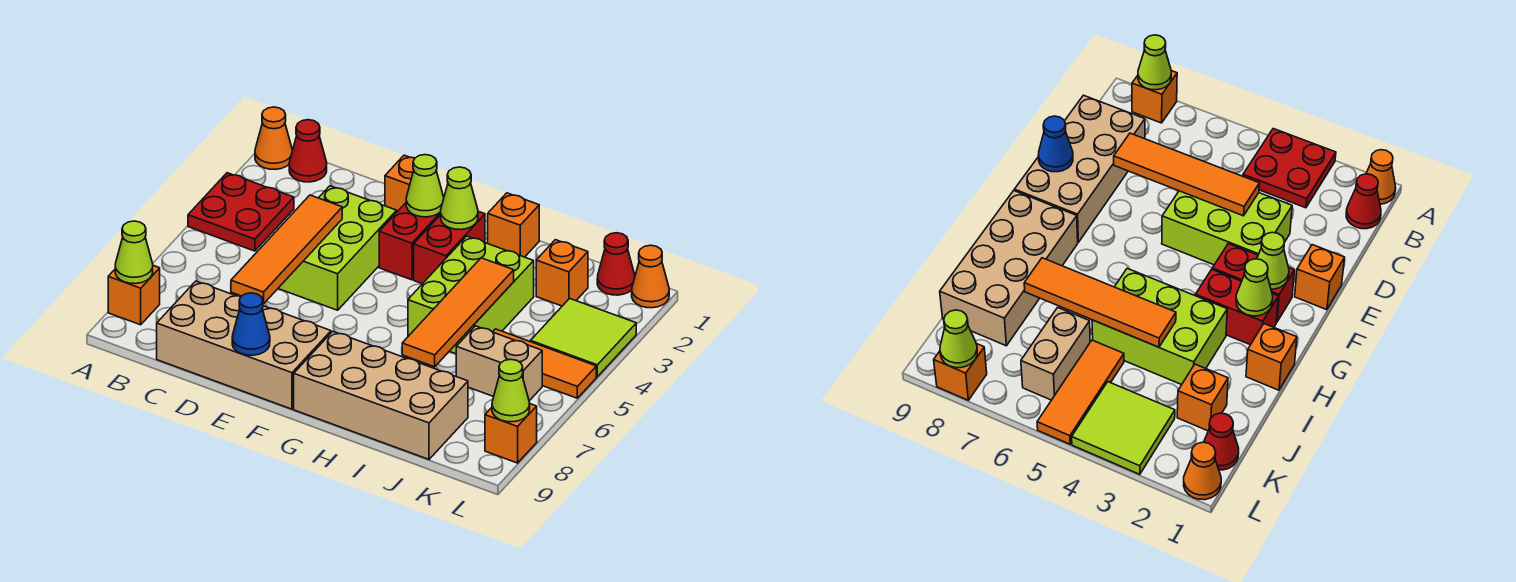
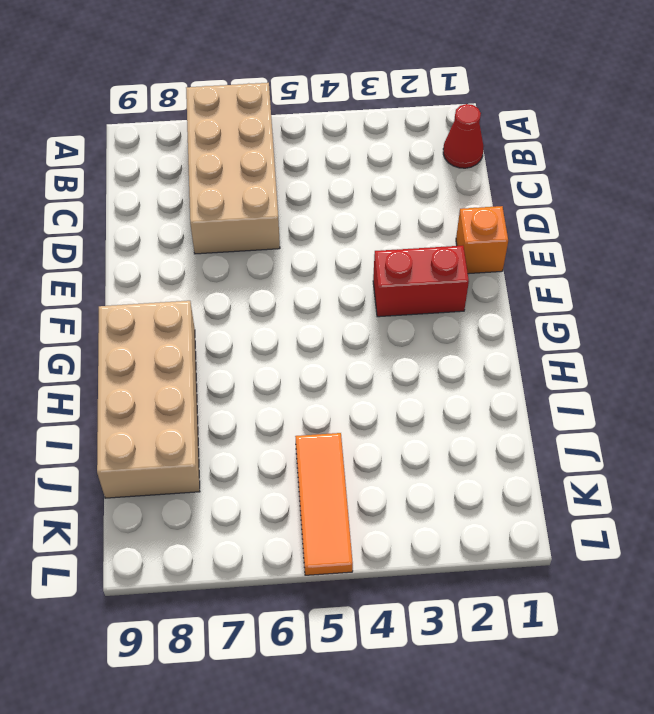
tan 2x4 brick [186,83,280,254] -> tan 2x4 brick moved to [157,281,331,409]
none -> orange 1x1 cone [255,107,292,169]
none -> red 2x2 plate [188,173,294,251]
none -> orange 1x1 brick [108,265,160,325]

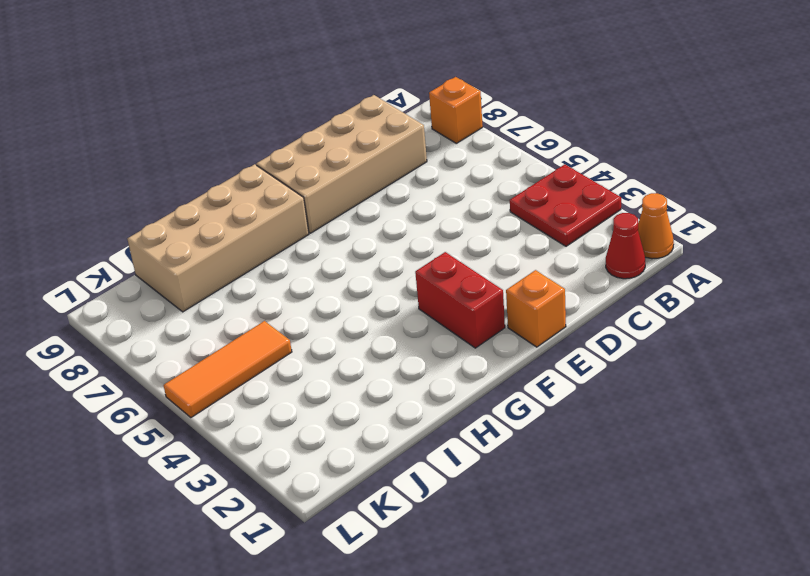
none -> lime 2x3 brick [278,186,397,310]
none -> red 1x2 brick [414,211,485,284]
none -> orange 1x1 brick [488,193,539,257]

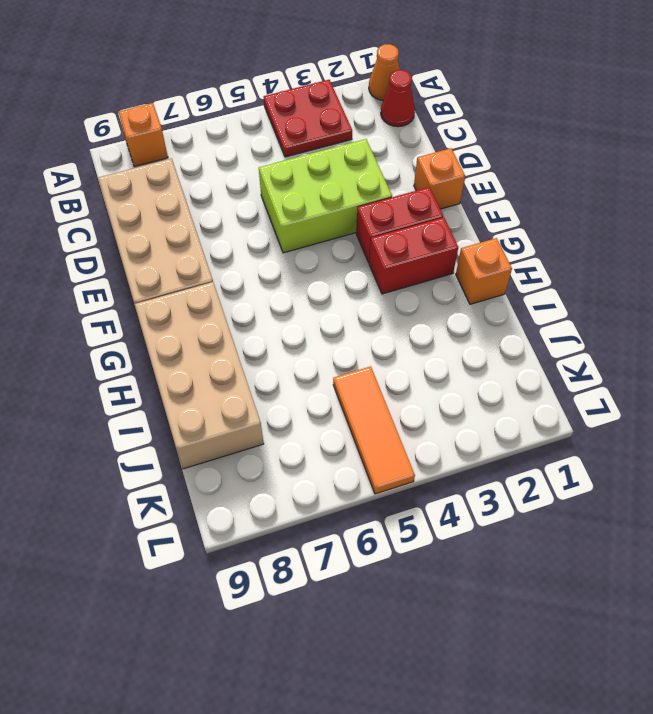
none -> lime 2x3 brick [408,236,534,354]
none -> orange 1x1 brick [536,240,588,306]
none -> tan 1x2 brick [456,326,542,401]

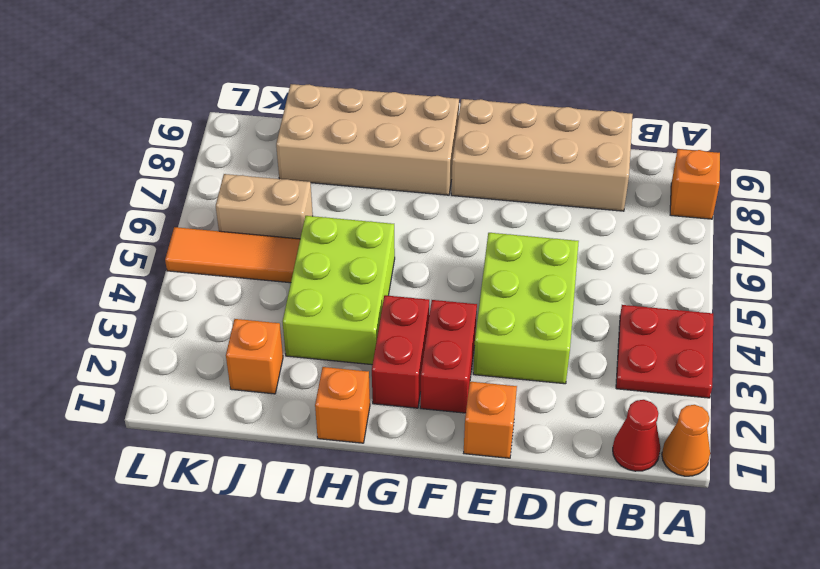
none -> red 1x1 cone [597,233,635,295]
none -> lime 2x2 tile [531,298,636,377]
none -> orange 1x1 cone [632,245,669,308]

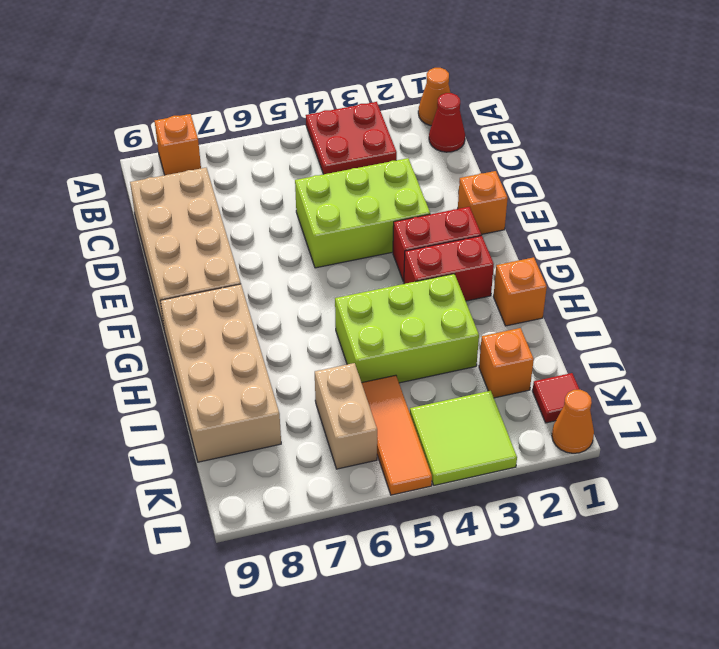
red 1x1 tile [533,373,580,423] -> red 1x1 cone [597,233,635,295]
none -> orange 1x1 brick [485,404,537,463]
none -> lime 1x1 cone [115,221,153,284]
none -> orange 1x4 tile [231,195,342,304]

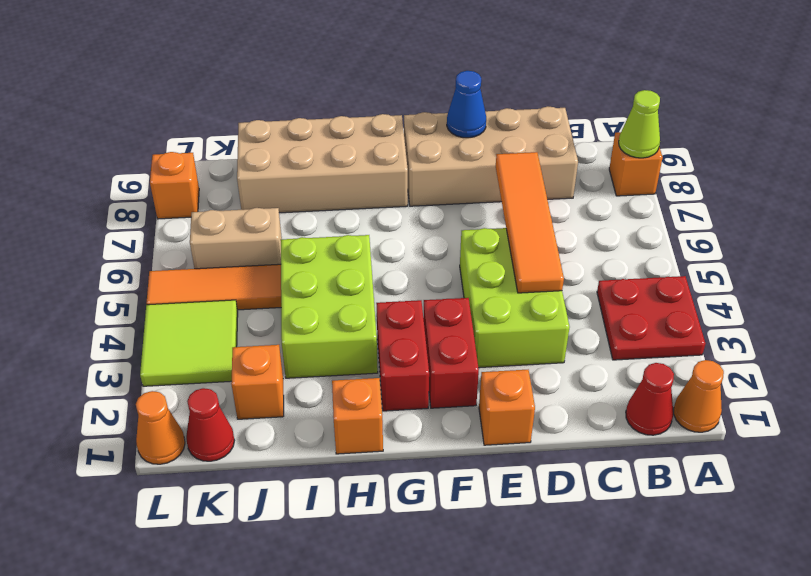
none -> lime 1x1 cone [406,155,444,217]
none -> lime 1x1 cone [441,167,478,230]
none -> orange 1x4 tile [402,258,514,367]

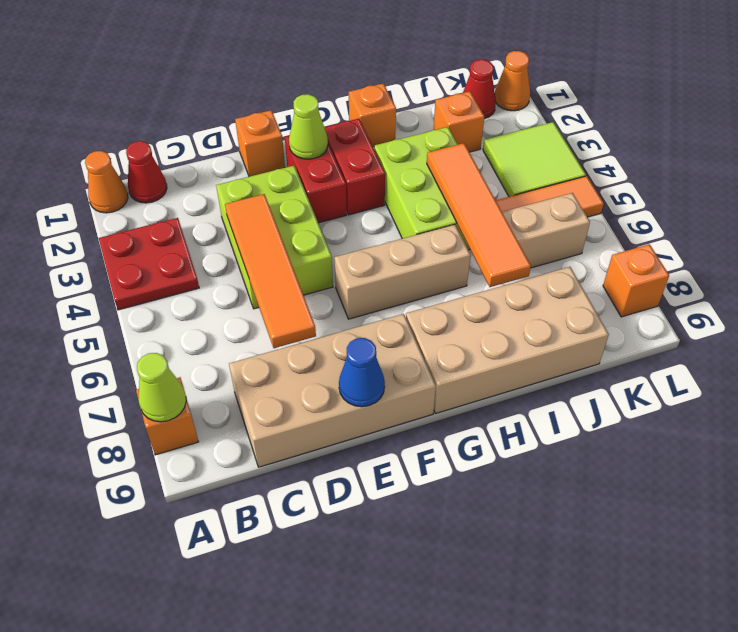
tan 1x3 brick [334,225,471,319] -> none
none -> lime 1x1 cone [441,167,478,230]
none -> lime 1x1 cone [492,359,530,422]

